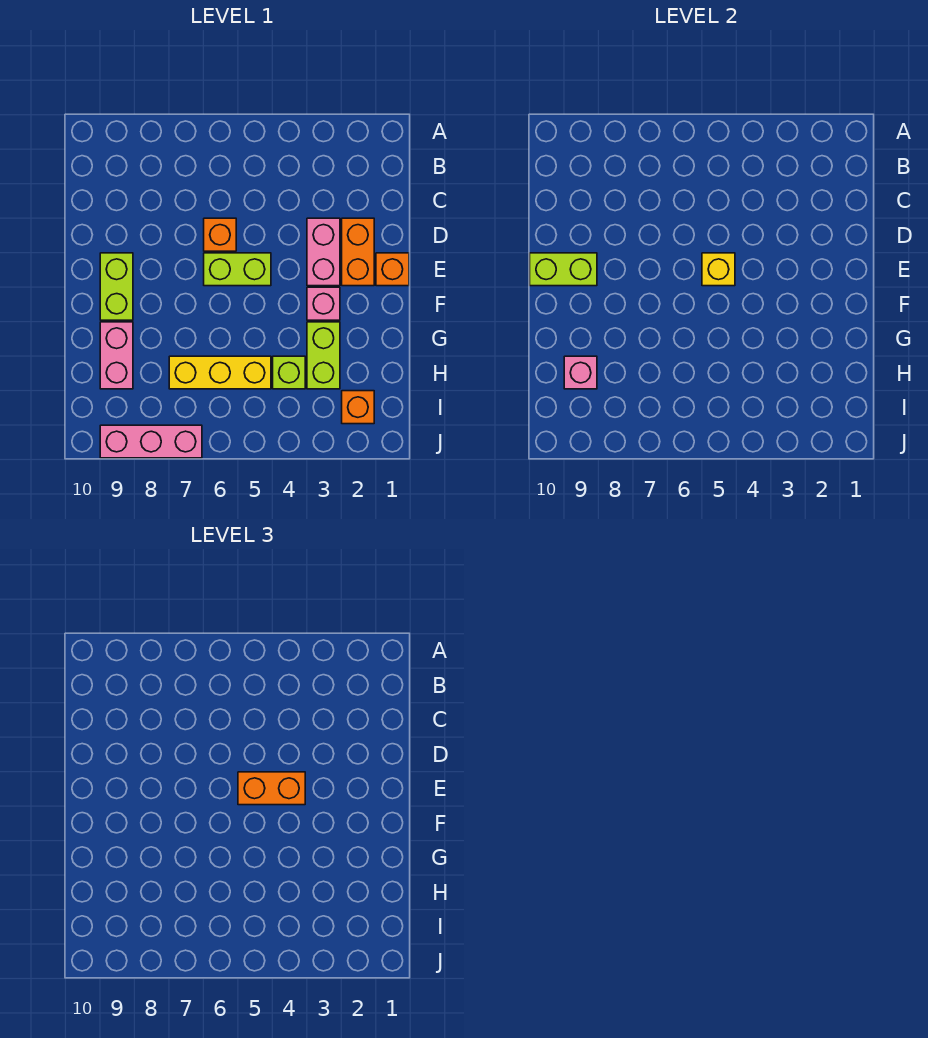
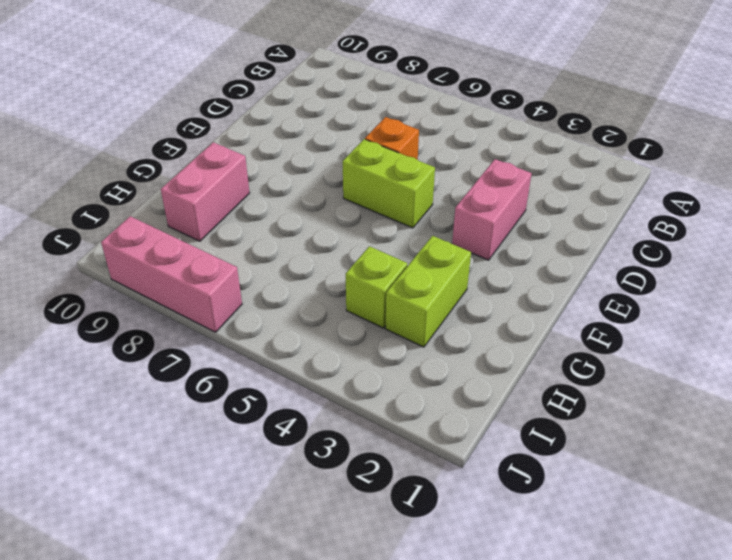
none -> orange 1x2 brick [342,218,374,286]
none -> orange 1x1 brick [376,253,409,286]
none -> lime 1x2 brick [100,253,133,320]

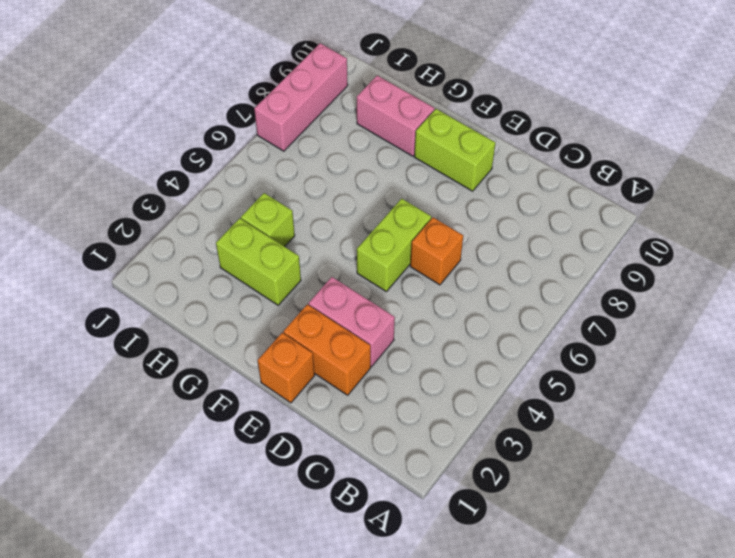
none -> pink 1x1 brick [307,287,340,320]
none -> yellow 1x3 brick [169,356,271,389]
none -> orange 1x1 brick [342,391,374,424]

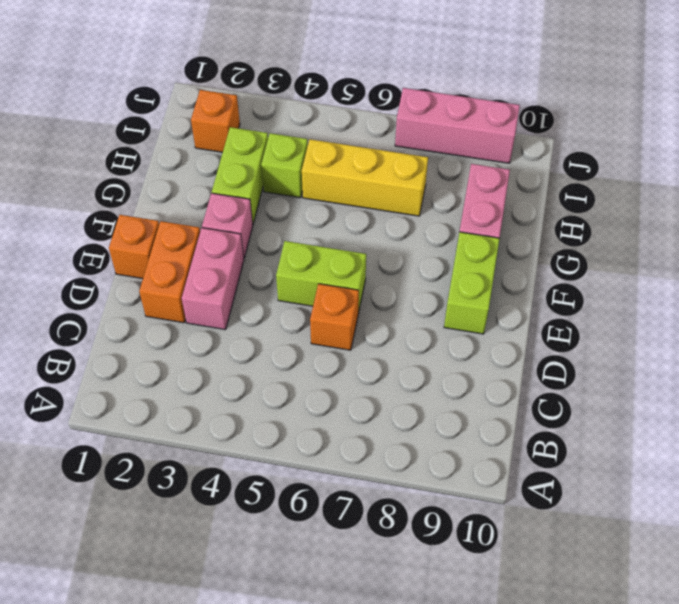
none -> yellow 1x1 brick [702,253,735,286]
none -> lime 1x2 brick [530,253,597,286]
none -> pink 1x1 brick [564,356,597,389]

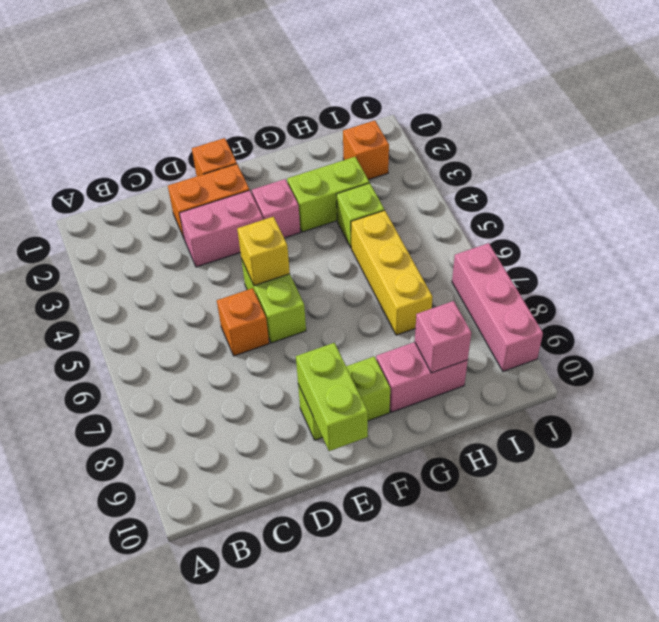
none -> orange 1x2 brick [238,772,305,805]

